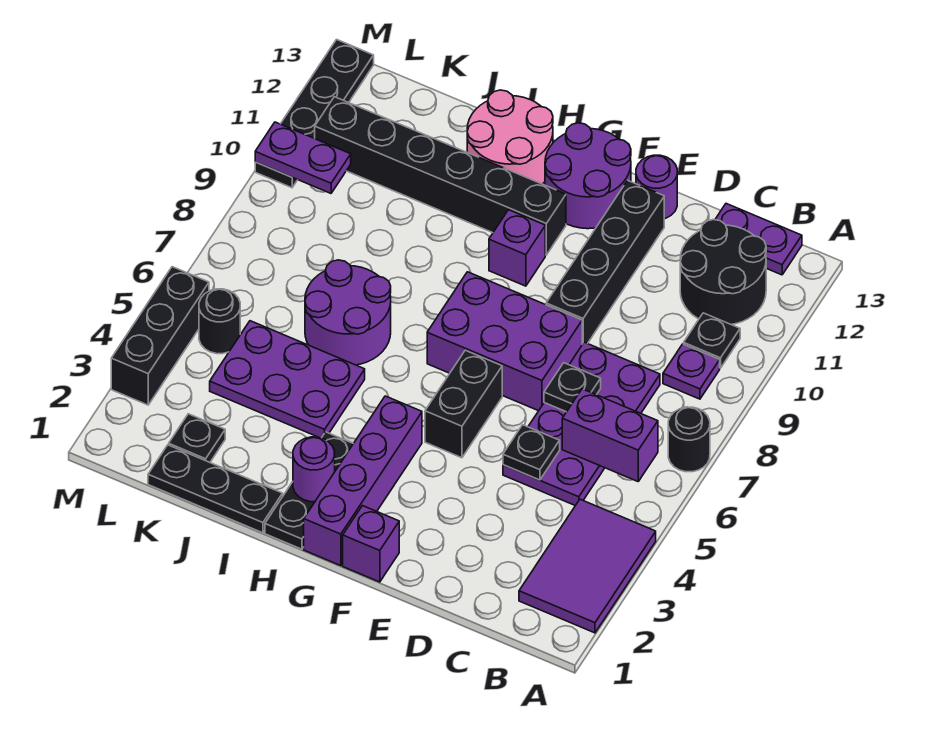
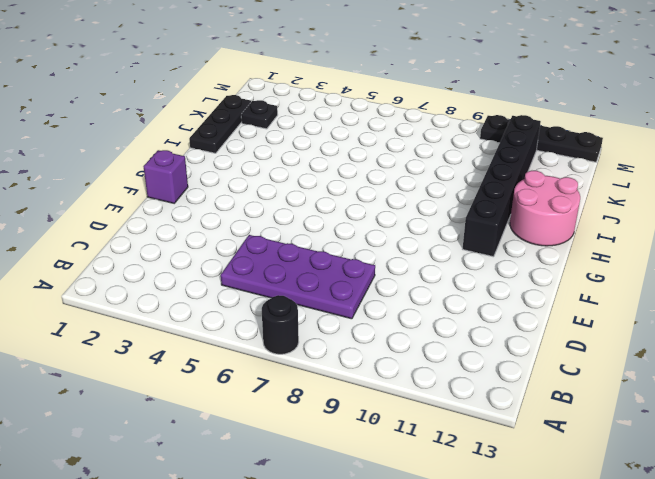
none -> purple 2x3 tile [519,499,656,633]
none -> purple 1x1 plate [663,344,720,399]
none -> black 1x1 plate [684,313,740,368]
none -> black 2x2 round brick [680,220,766,325]

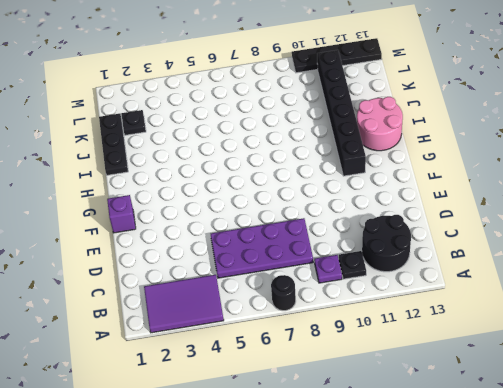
none -> purple 1x2 plate [715,204,802,275]
none -> purple 2x3 brick [427,272,582,411]
none -> black 1x4 brick [546,180,664,344]
none -> purple 1x1 round brick [636,155,677,219]

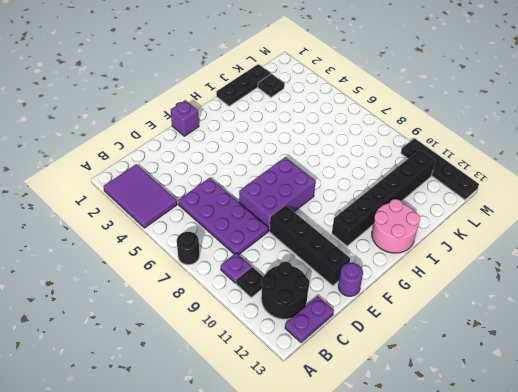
none -> black 1x2 brick [425,350,502,458]
none -> purple 2x2 round brick [545,123,631,229]
none -> purple 1x4 brick [304,396,422,566]
none -> purple 1x1 brick [489,210,545,286]

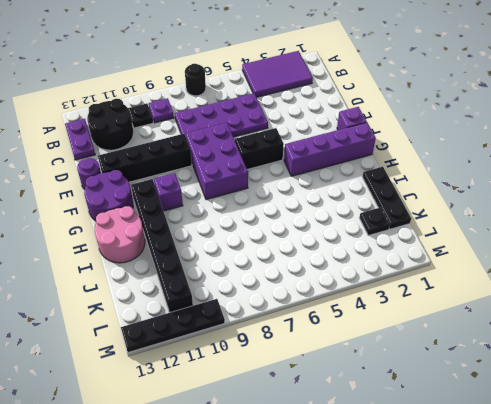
none -> black 1x3 plate [265,432,353,549]
none -> purple 2x3 plate [210,321,365,438]
none -> purple 2x2 round brick [305,260,391,365]
none -> black 1x1 round brick [199,289,240,354]

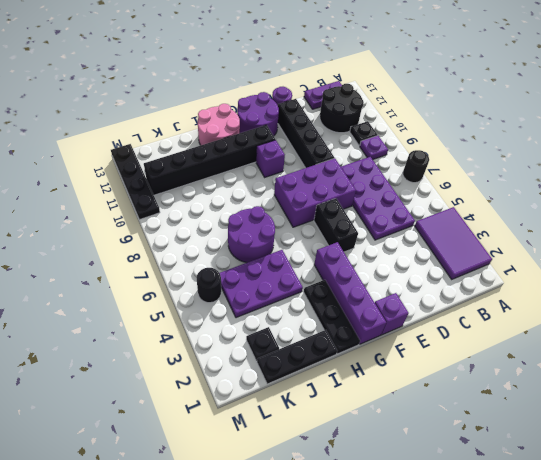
none -> black 1x3 brick [111,267,209,405]
none -> purple 1x2 brick [562,389,658,481]
none -> black 1x1 plate [503,425,560,480]
none -> black 1x1 plate [544,363,601,412]

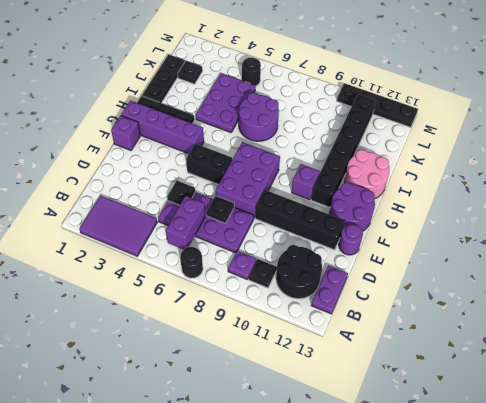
none -> black 1x3 brick [111,267,209,405]
none -> purple 1x1 round brick [293,437,335,502]
none -> purple 1x2 plate [255,122,351,193]

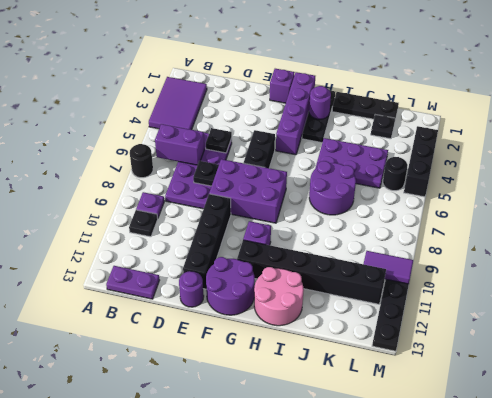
purple 1x2 tile [364,251,413,284] -> purple 1x2 plate [255,122,351,193]
none -> black 2x2 round brick [680,220,766,325]

